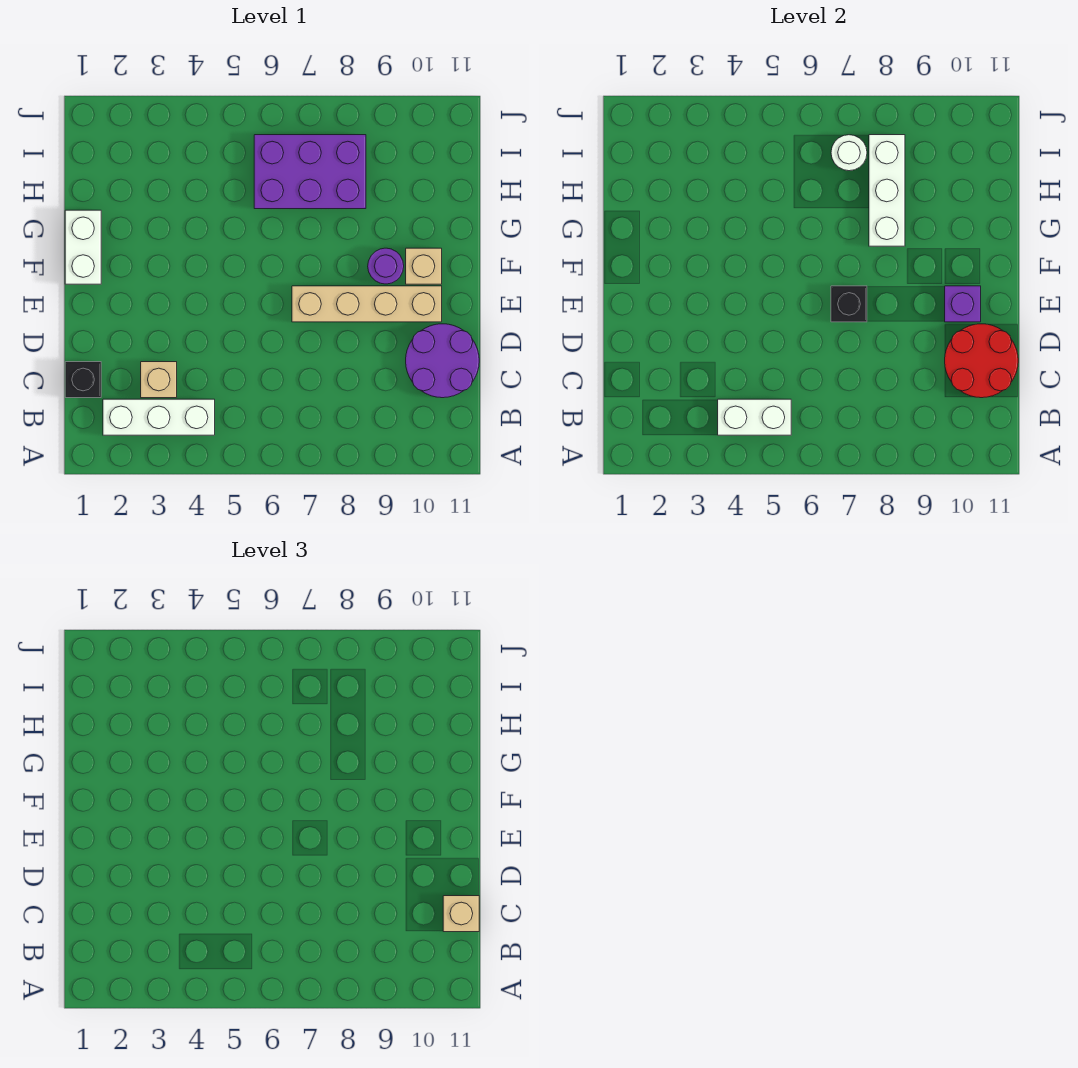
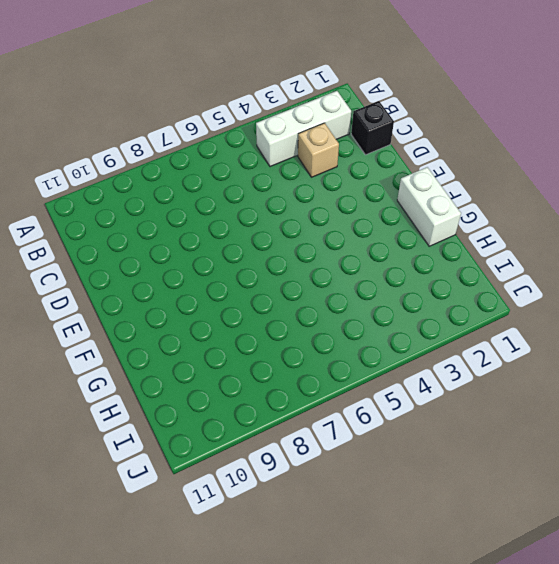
none -> purple 2x2 round brick [406,324,479,398]
none -> tan 1x4 brick [292,286,442,322]
none -> purple 1x1 round brick [368,248,404,284]

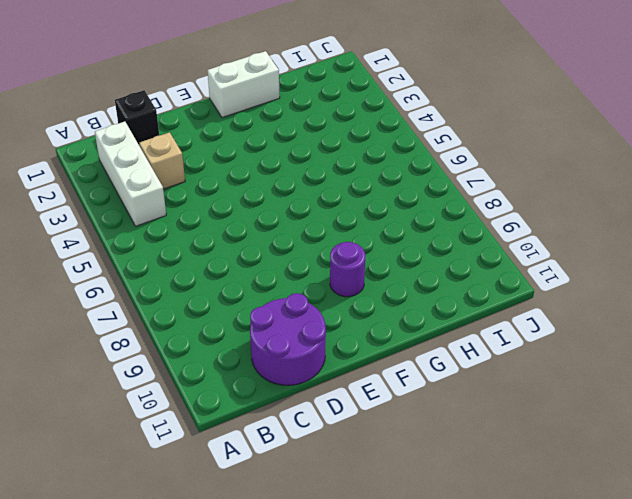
none -> tan 1x4 brick [292,286,442,322]
none -> tan 1x1 brick [406,248,442,284]
none -> purple 2x3 brick [254,135,366,209]

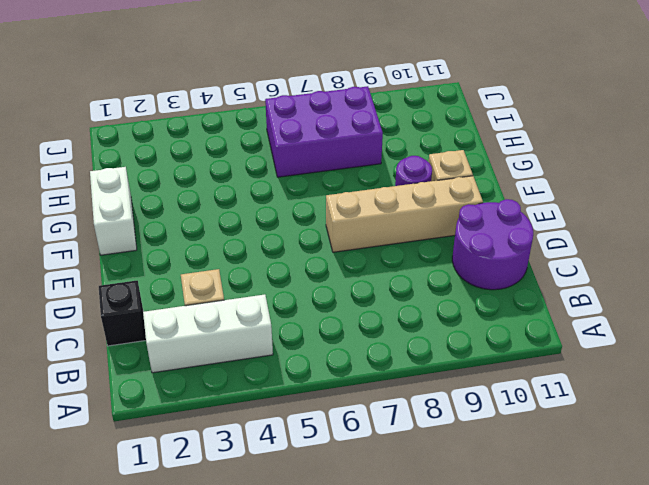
none -> white 1x2 brick [718,399,791,435]
none -> red 2x2 round brick [945,324,1018,398]
none -> black 1x1 brick [831,286,867,322]

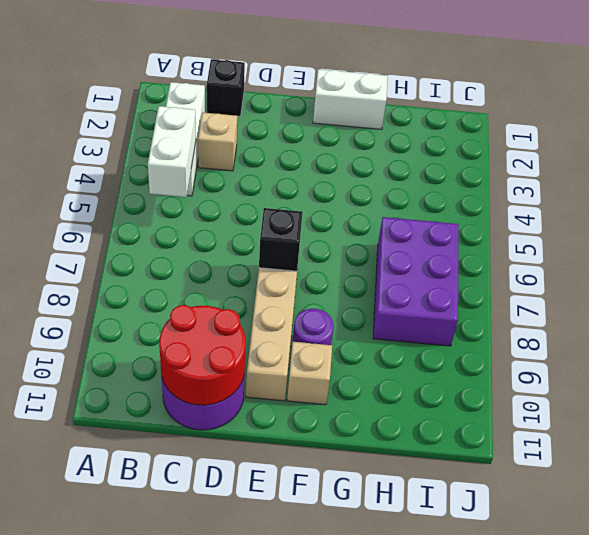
none -> purple 1x1 brick [945,286,981,322]
none -> white 1x3 brick [869,135,905,246]
none -> white 1x1 round brick [831,135,867,171]

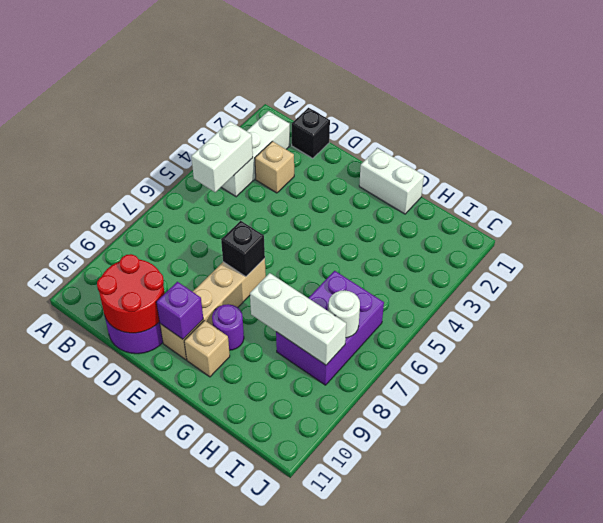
none -> tan 1x1 brick [443,896,479,932]

